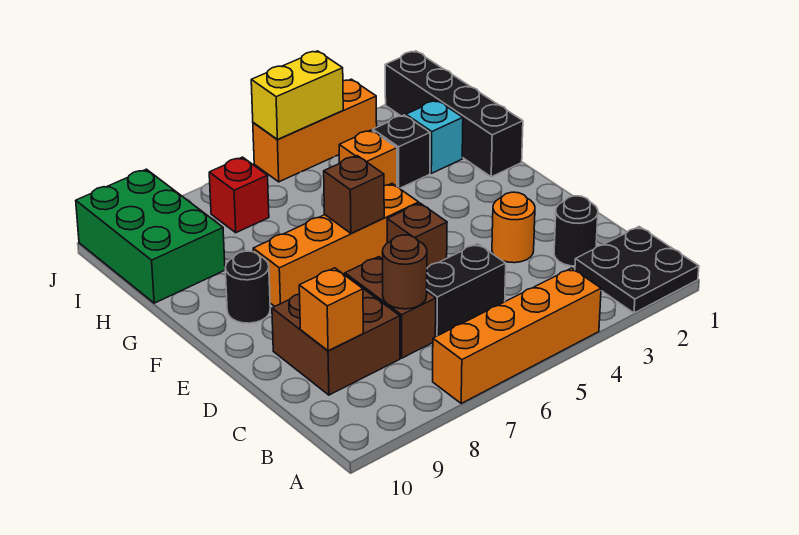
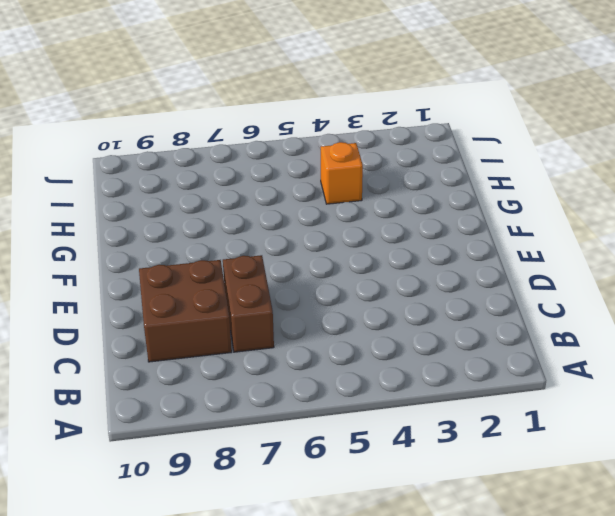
none -> black 2x2 plate [575,227,699,313]
none -> orange 1x4 brick [433,268,601,403]
none -> black 1x1 round brick [554,196,598,266]

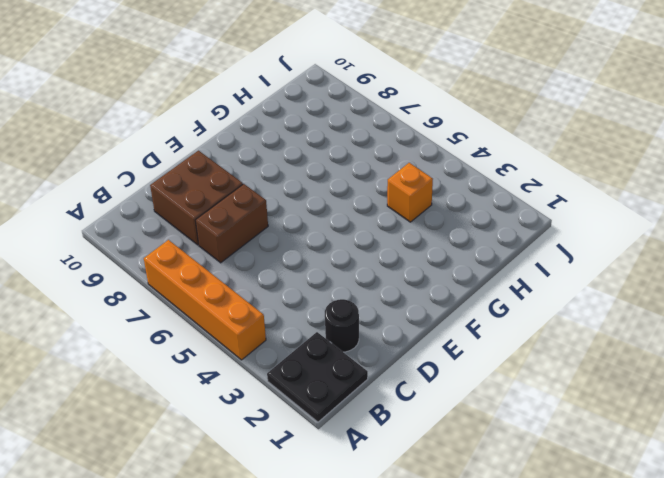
none -> black 1x2 brick [427,244,506,337]
none -> orange 1x1 round brick [492,192,535,263]
none -> brown 1x1 brick [387,203,447,268]

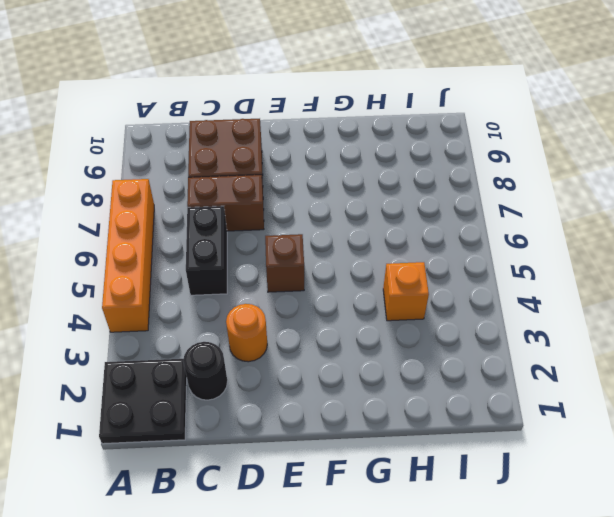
none -> orange 1x4 brick [253,184,419,306]
none -> black 1x1 round brick [225,251,270,323]
none -> black 1x4 brick [385,51,523,177]

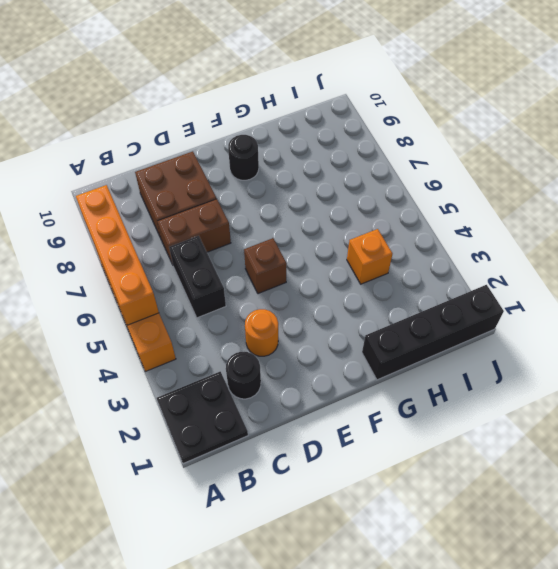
orange 1x4 brick [76,185,159,325] -> orange 1x4 brick moved to [253,184,419,306]
none -> cyan 1x1 brick [406,100,463,173]
none -> black 1x1 brick [373,115,430,188]
none -> green 2x3 brick [76,169,225,303]

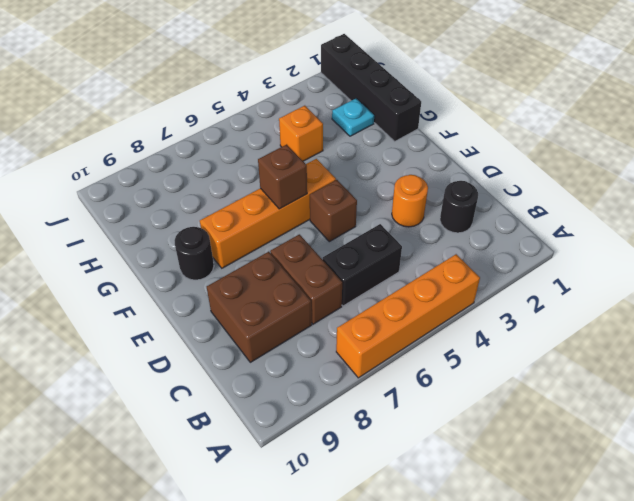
cyan 1x1 plate [332,99,374,136] -> cyan 1x1 brick [406,100,463,173]
none -> black 2x2 plate [575,227,699,313]
none -> black 1x1 brick [373,115,430,188]
none -> green 2x3 brick [76,169,225,303]

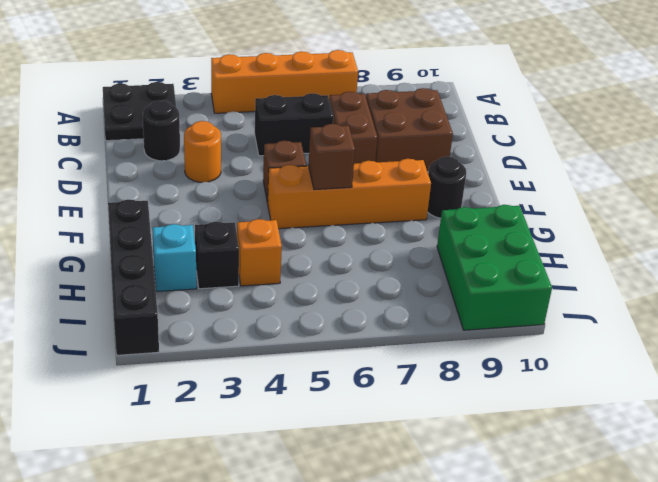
none -> red 1x1 brick [209,157,269,233]
none -> orange 1x3 brick [253,79,377,182]
none -> brown 1x1 round brick [382,235,427,309]

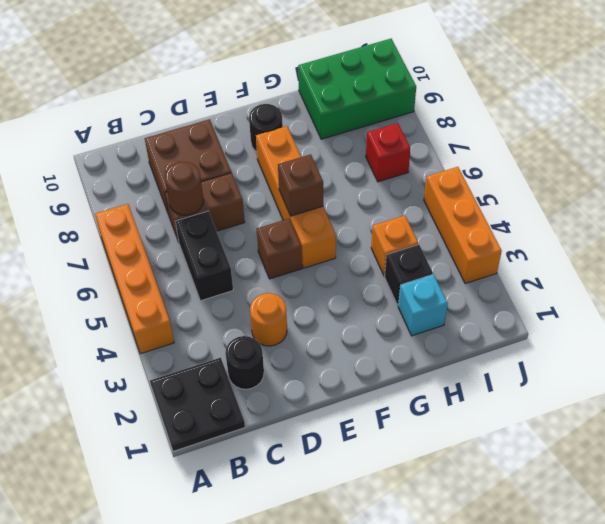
none -> black 1x4 brick [385,51,523,177]
none -> orange 1x1 brick [299,268,363,351]
none -> yellow 1x2 brick [251,51,343,139]

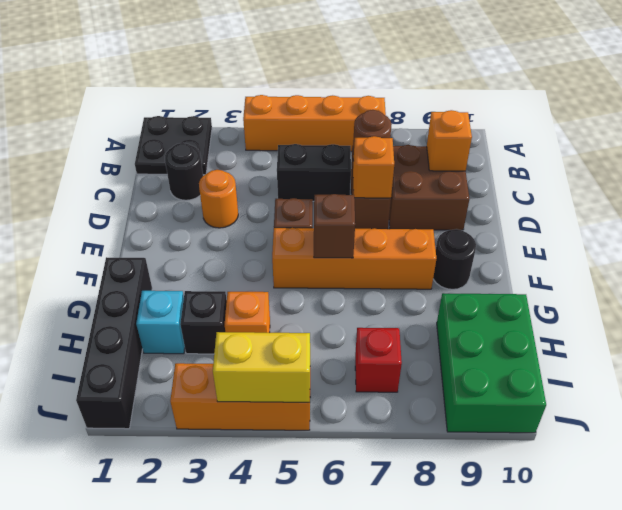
orange 1x1 brick [353,136,394,198] -> none

